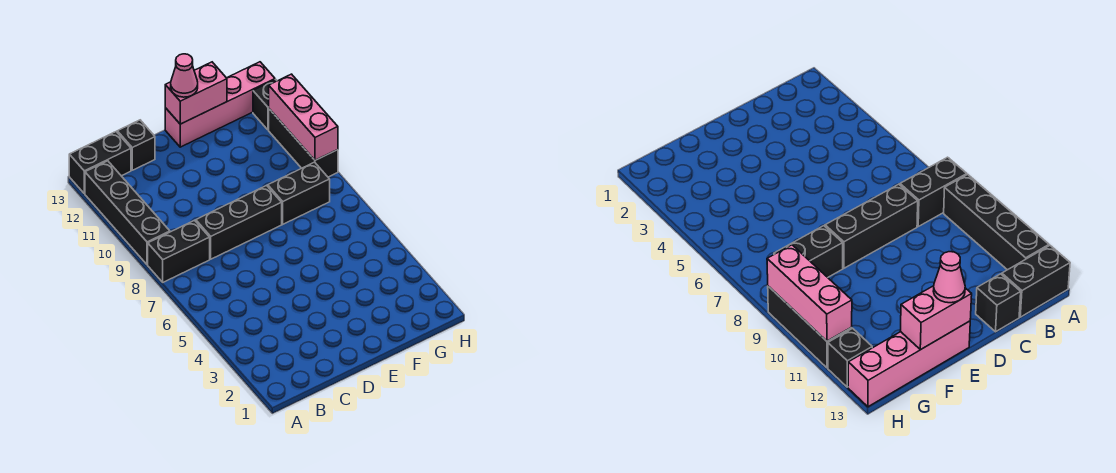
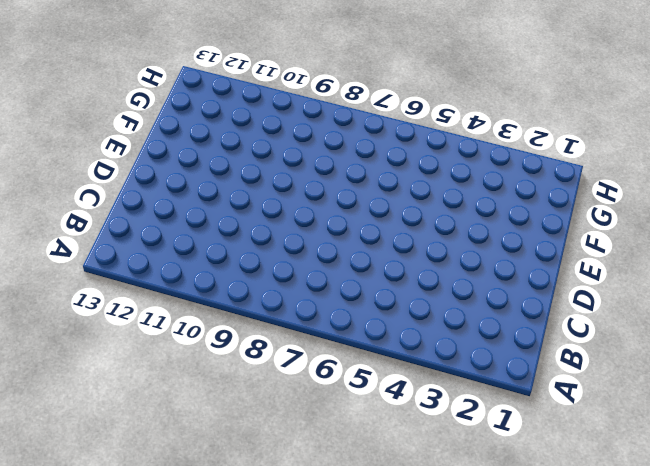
none -> black 1x2 brick [148,220,210,282]
none -> black 1x4 brick [85,161,170,265]
none -> black 1x2 brick [69,132,131,194]

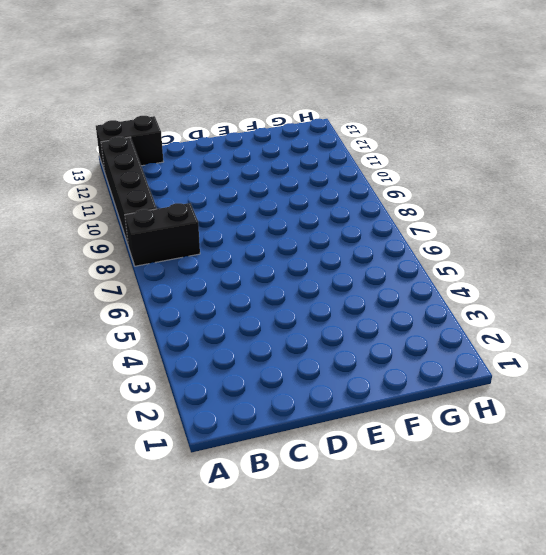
none -> black 1x3 brick [196,186,282,259]
none -> black 1x1 brick [117,120,155,170]
none -> pink 1x4 brick [165,62,275,147]

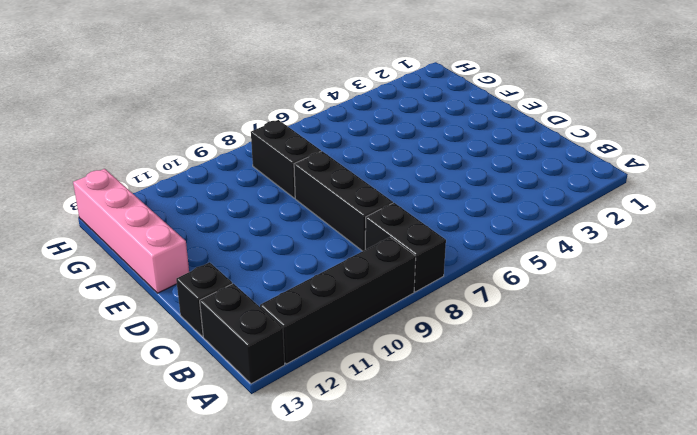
none -> black 1x3 brick [269,109,338,177]
none -> black 1x1 brick [253,80,277,130]
none -> pink 1x2 brick [165,62,227,124]

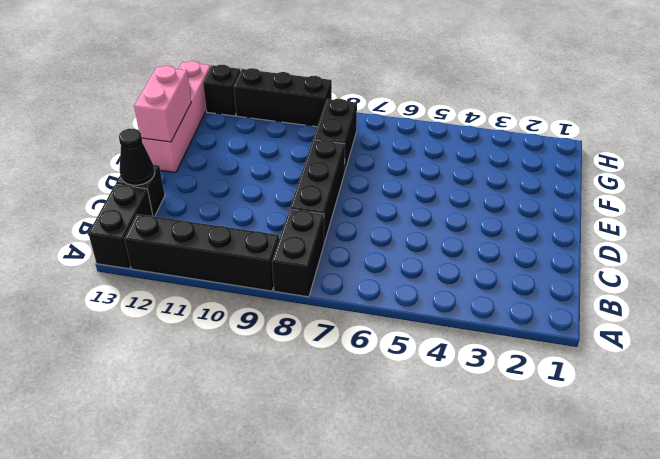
black 1x1 cone [119,129,155,185] -> none
none -> pink 1x3 brick [269,74,338,160]
none -> pink 1x1 cone [171,54,198,97]

